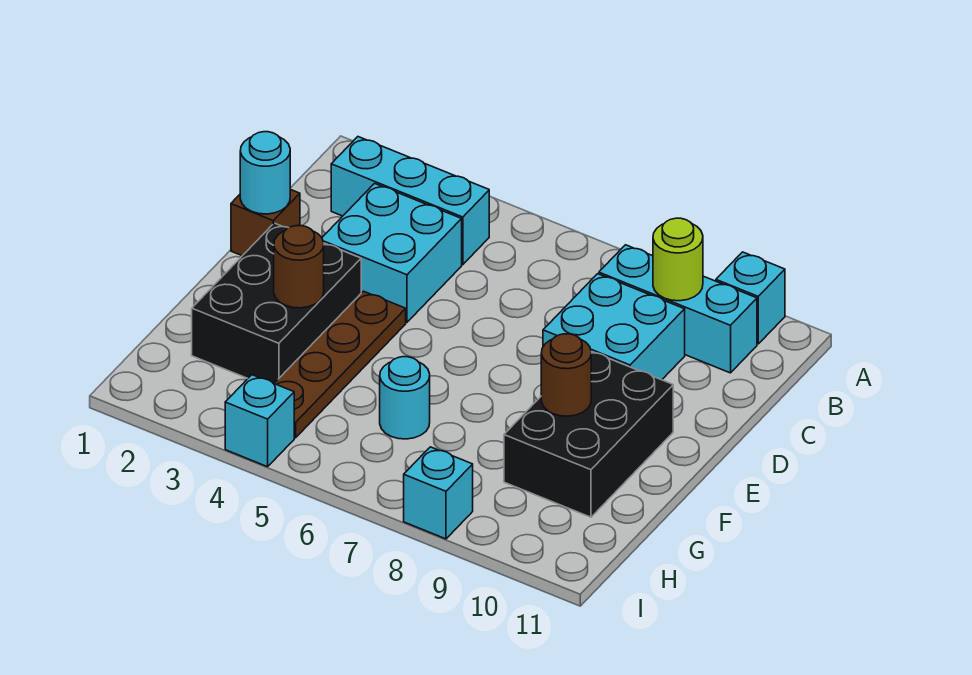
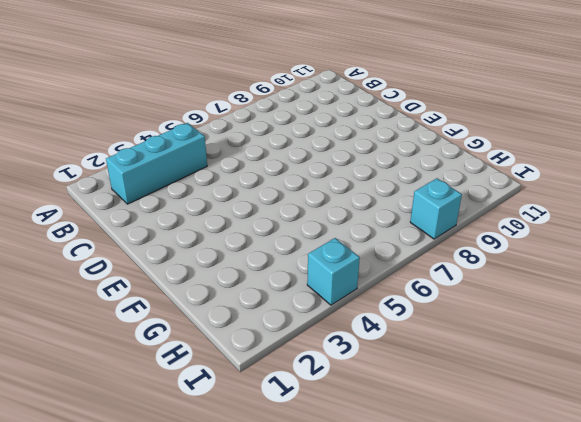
none -> cyan 1x1 brick [716,252,785,344]
none -> cyan 1x3 brick [599,245,757,373]
none -> cyan 2x2 brick [322,183,462,322]

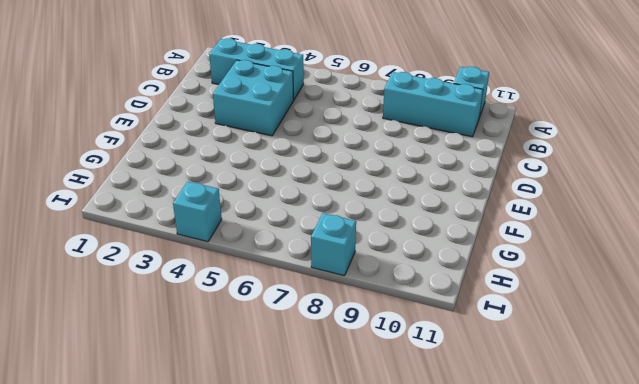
none -> cyan 2x2 brick [543,274,685,380]
none -> brown 1x1 brick [231,189,300,256]
none -> black 2x3 brick [192,223,361,384]

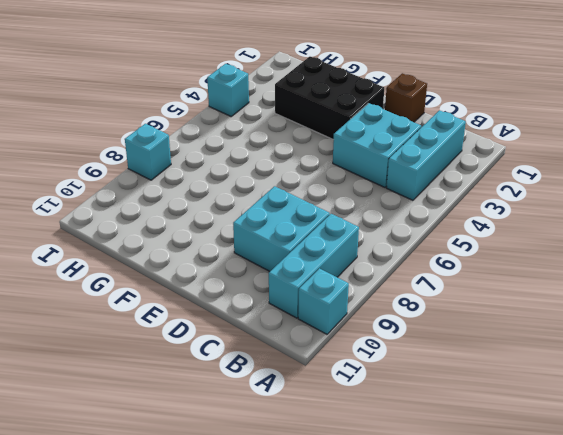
none -> brown 1x4 plate [274,291,406,438]
none -> black 2x3 brick [504,351,673,517]
none -> cyan 1x1 round brick [380,357,430,439]

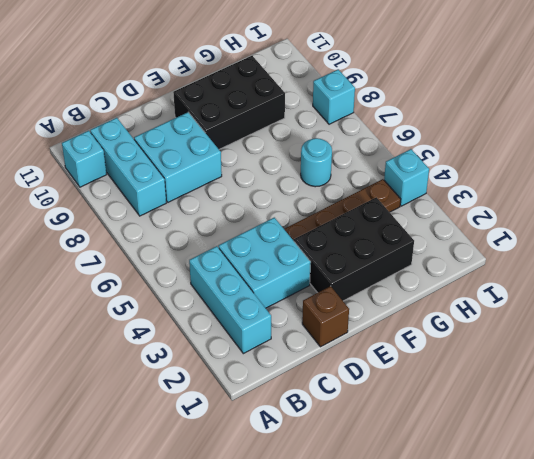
none -> lime 1x1 round brick [653,218,703,301]
none -> cyan 1x1 round brick [240,132,290,214]
none -> brown 1x1 round brick [274,226,324,308]

